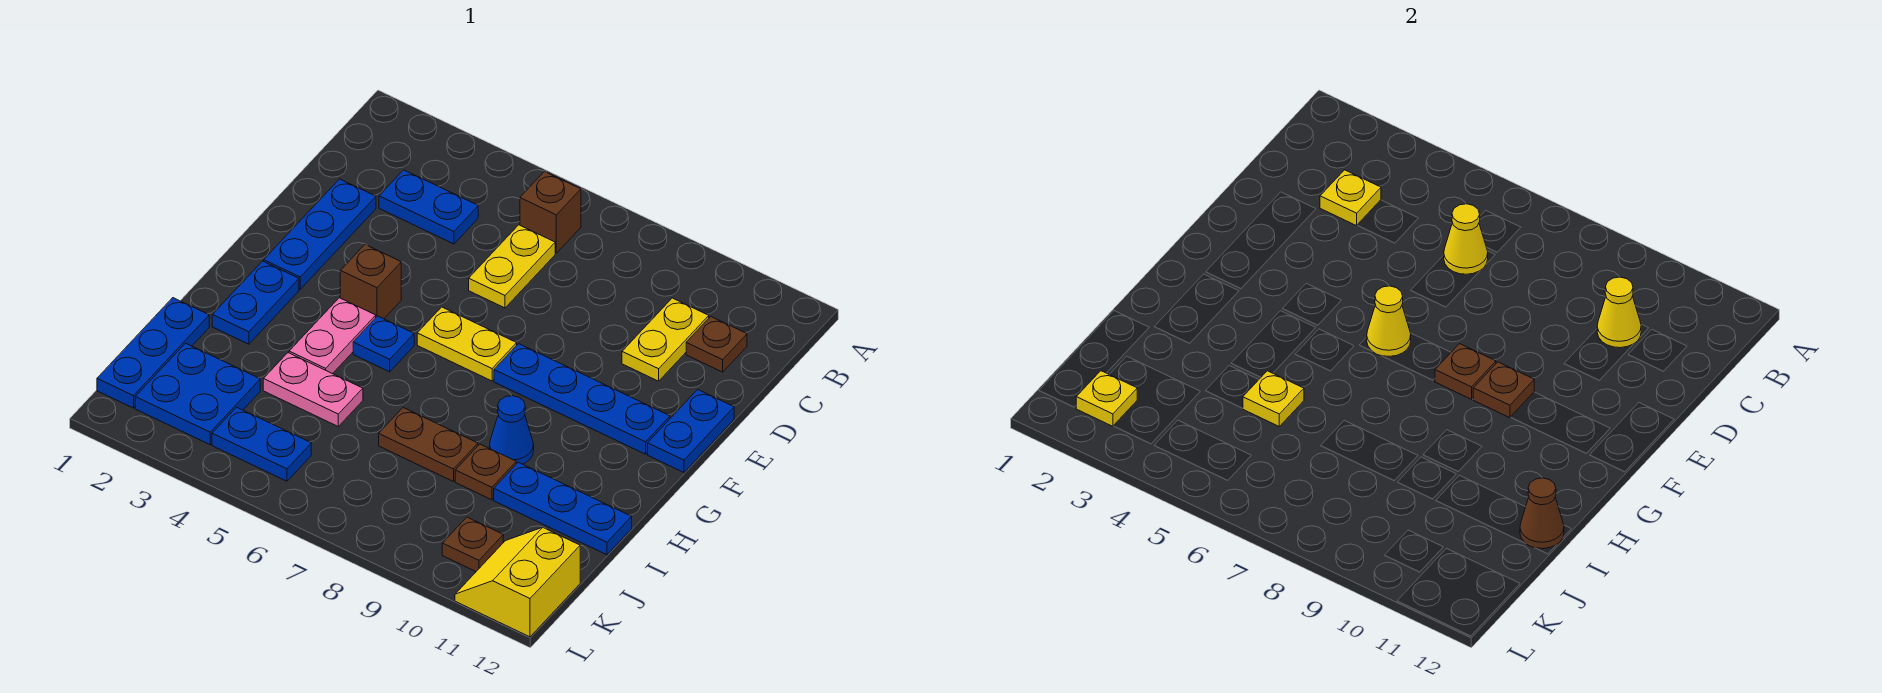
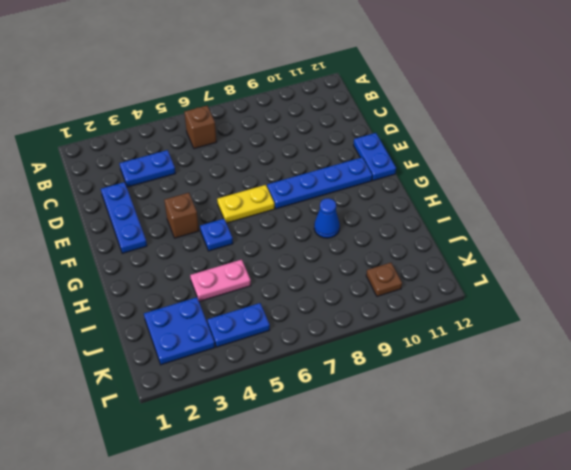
none -> yellow 1x2 plate [469,225,555,308]
none -> yellow 1x2 plate [622,298,709,381]
none -> brown 1x1 plate [686,316,747,372]
none -> blue 1x2 plate [212,261,299,344]

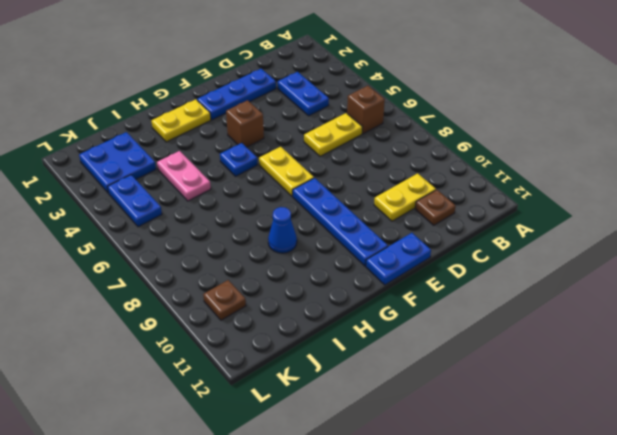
yellow 1x2 plate [151,99,211,142] -> blue 1x2 plate [212,261,299,344]
none -> pink 1x2 plate [289,298,376,374]
none -> blue 1x3 plate [97,298,209,408]
none -> brown 1x2 plate [379,408,478,482]
none -> brown 1x1 plate [455,444,516,500]

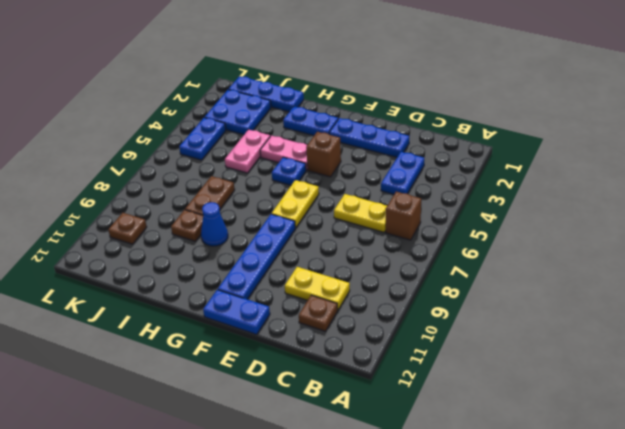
none -> blue 1x3 plate [494,462,632,555]
none -> yellow 2x2 slope [455,528,580,637]
none -> yellow 1x1 plate [1320,170,1381,226]
none -> yellow 1x1 cone [1444,204,1488,274]

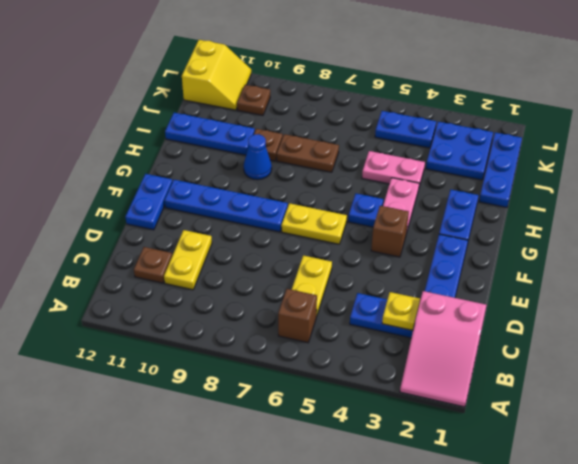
pink 2x3 slope [400,291,486,407] -> none
none -> yellow 1x1 cone [1444,204,1488,274]
none -> yellow 1x1 cone [1597,277,1641,348]
none -> yellow 1x1 cone [1367,286,1411,356]
none -> brown 1x1 plate [1435,344,1496,399]

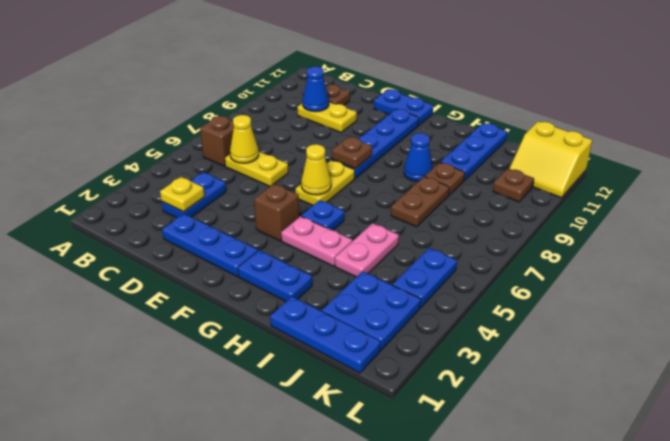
blue 1x1 cone [303,67,329,112] -> yellow 1x1 cone [1597,277,1641,348]
none -> brown 1x1 plate [1473,362,1534,418]
none -> yellow 1x1 plate [1243,371,1304,426]
none -> brown 1x1 cone [1520,478,1564,549]
none -> yellow 1x1 plate [1076,371,1137,426]

